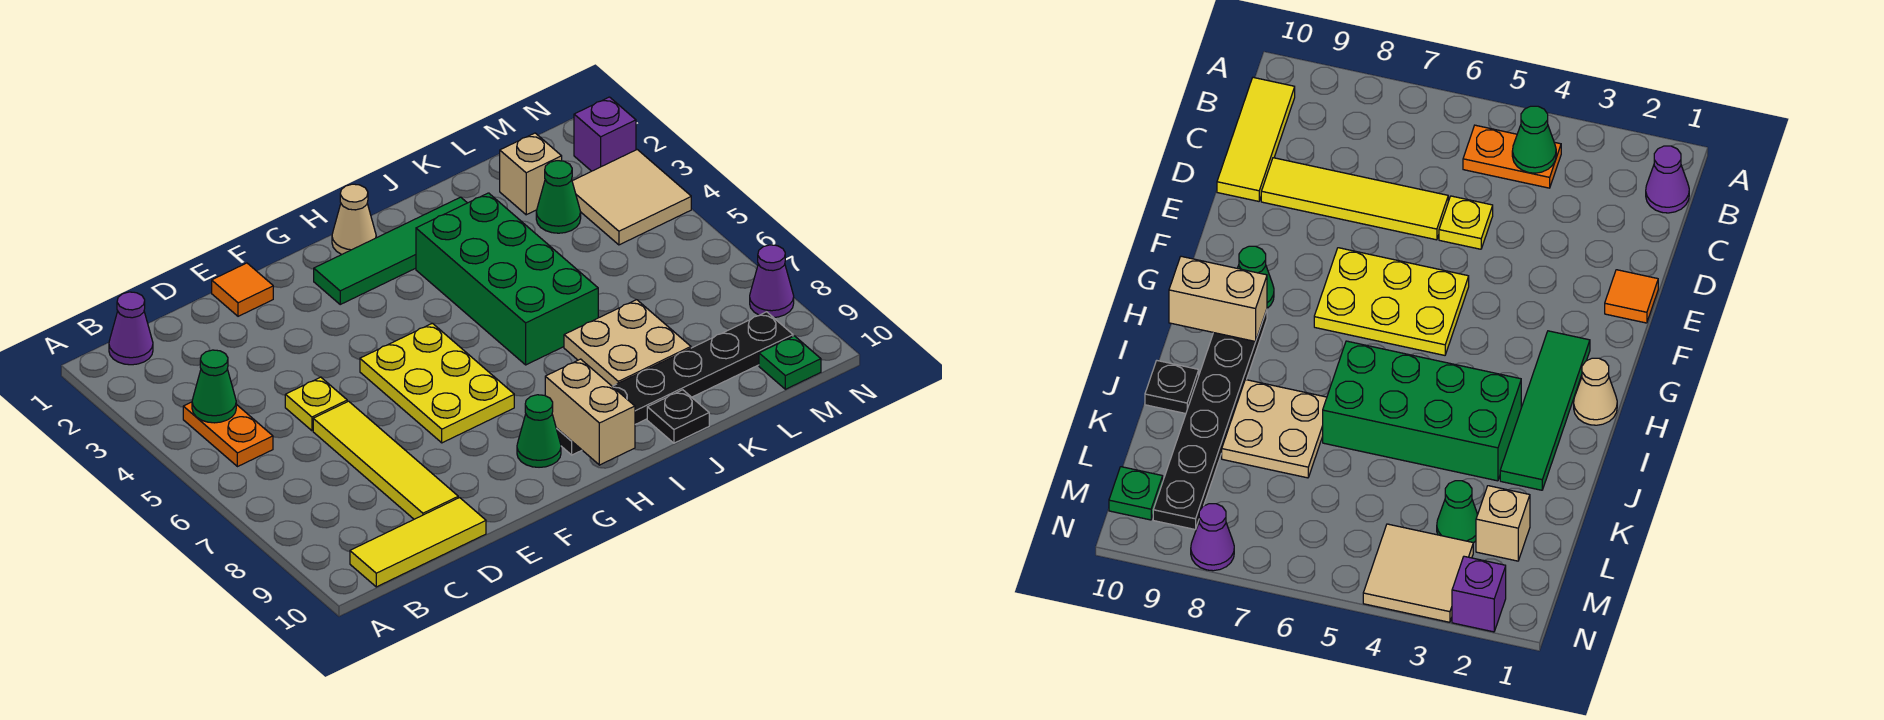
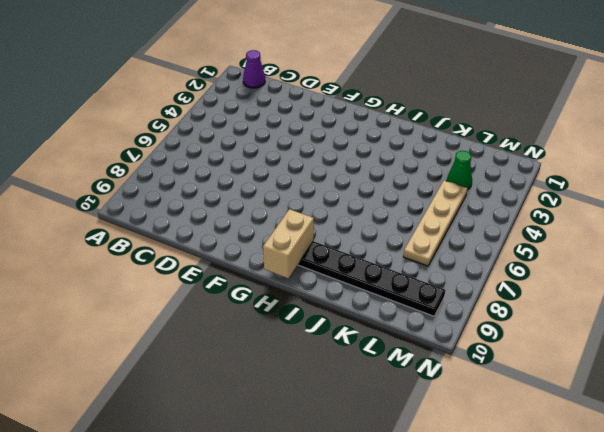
tan 1x4 plate [403,181,467,266] -> none
none -> orange 1x2 plate [183,402,273,467]
none -> yellow 1x3 tile [350,498,486,587]
none -> yellow 1x1 plate [285,377,347,431]

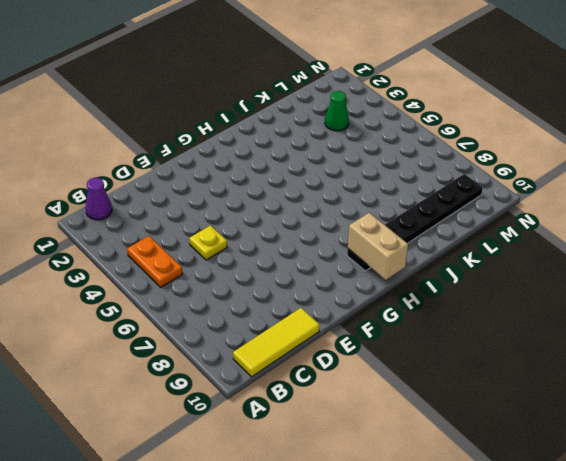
none -> yellow 1x4 tile [313,401,458,519]
none -> orange 1x1 tile [212,263,273,316]
none -> yellow 2x3 plate [360,323,514,443]

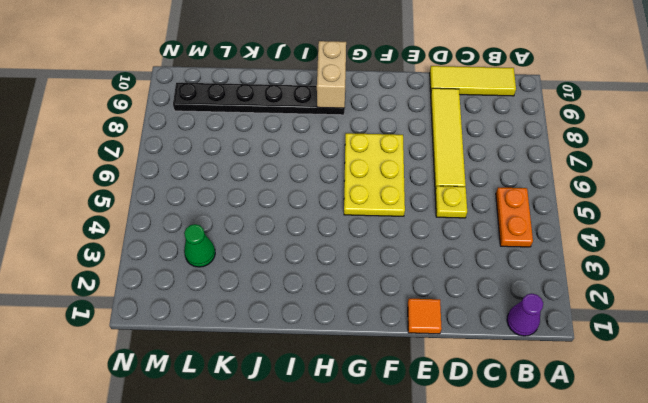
none -> green 1x4 tile [314,197,467,304]
none -> green 1x1 cone [517,395,561,467]
none -> tan 1x1 cone [332,184,376,255]

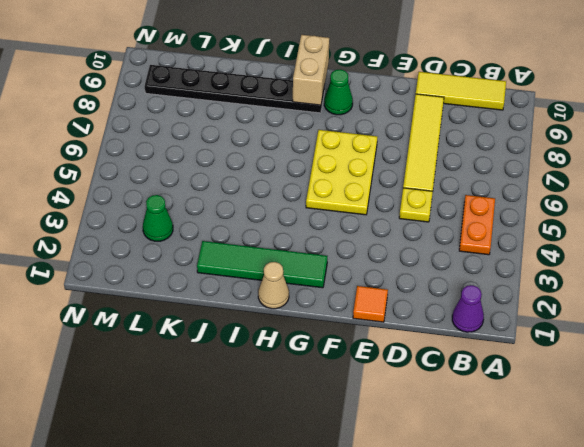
none -> green 2x4 brick [416,193,598,365]
none -> tan 2x2 plate [564,300,691,386]
none -> black 1x1 plate [647,390,709,443]

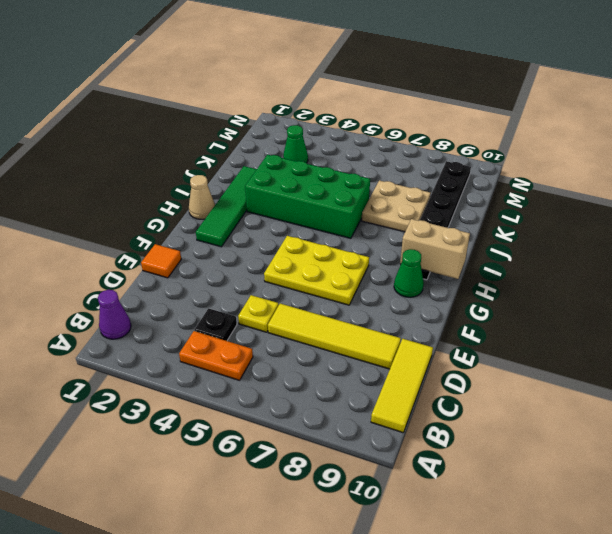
black 1x1 plate [195,308,237,341] -> black 1x1 plate moved to [647,390,709,443]
none -> tan 1x1 brick [500,133,562,215]
none -> tan 2x2 tile [572,150,691,245]
none -> green 1x1 plate [759,336,821,389]

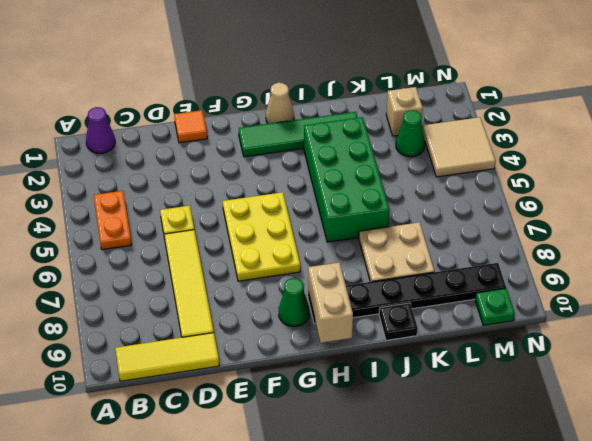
none -> purple 1x1 brick [574,97,636,171]
none -> purple 1x1 cone [750,245,794,318]
none -> green 1x1 cone [192,350,236,423]

